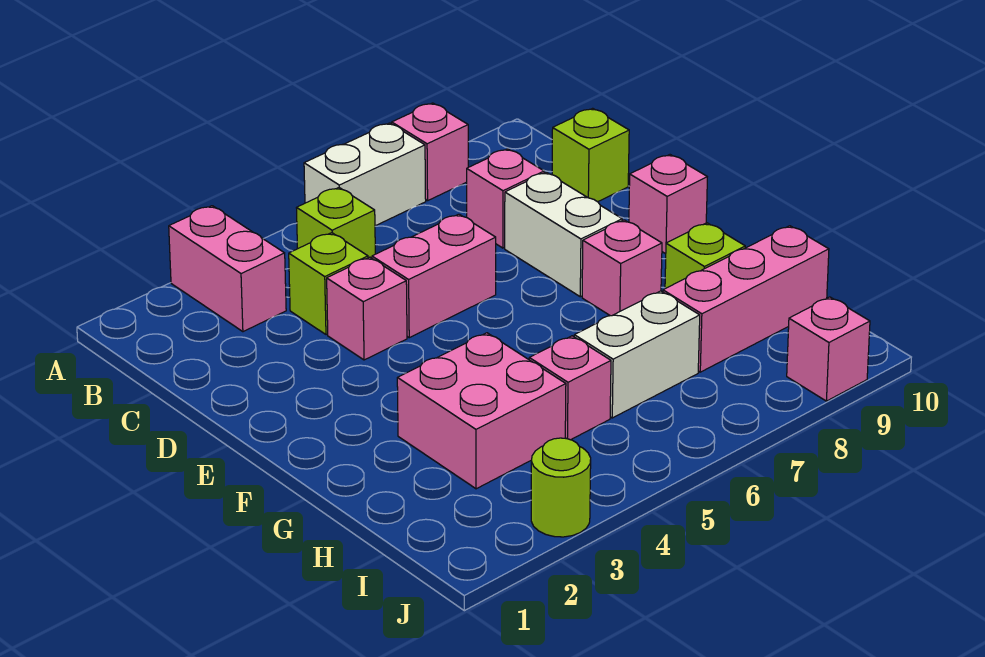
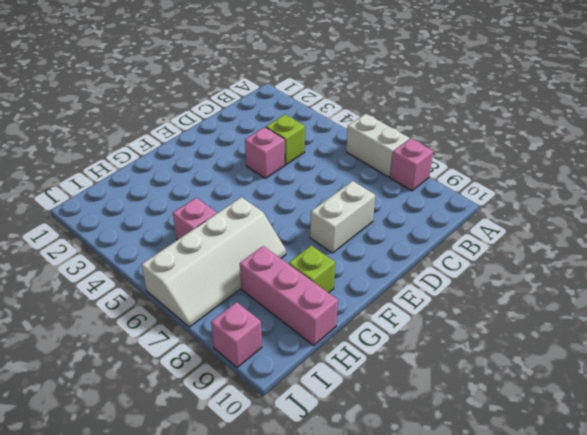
white 2x4 slope [142,197,286,327] -> white 1x2 brick [574,291,700,418]
none -> pink 1x2 brick [169,206,286,332]
none -> lime 1x1 brick [297,188,375,258]
none -> pink 1x1 brick [467,149,544,248]

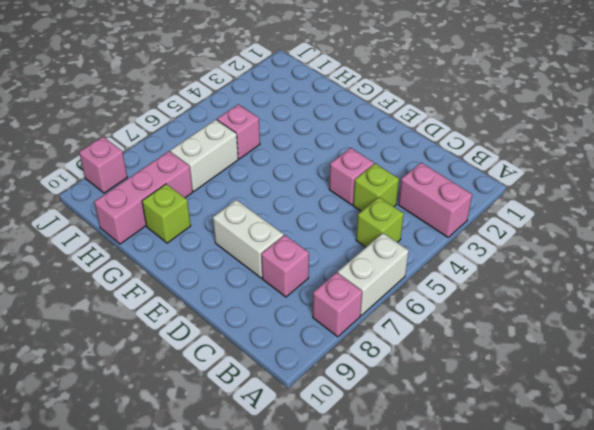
none -> lime 1x1 brick [552,108,629,202]
none -> pink 1x2 brick [372,214,496,338]
none -> pink 1x1 brick [629,155,707,254]

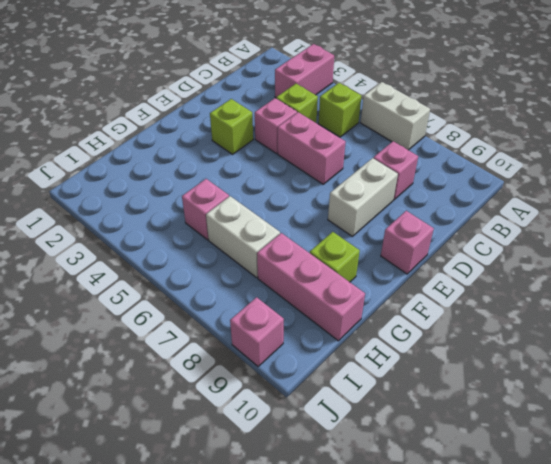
lime 1x1 brick [210,99,253,154] -> lime 1x1 brick moved to [552,108,629,202]
none -> pink 1x1 brick [392,103,468,201]
none -> pink 1x1 brick [582,220,662,316]
none -> pink 2x2 brick [397,333,566,489]

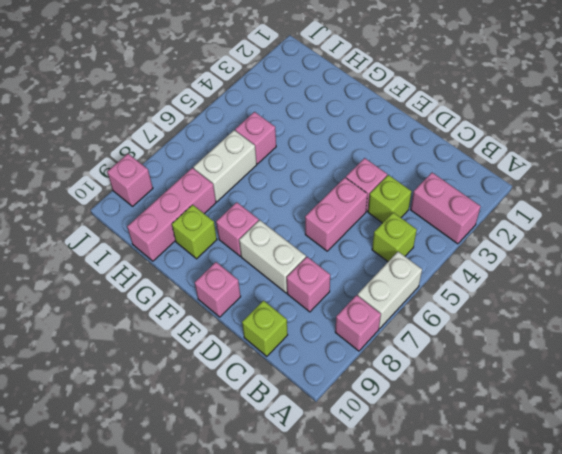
none -> pink 2x2 brick [397,333,566,489]
none -> lime 1x1 round brick [531,438,591,537]

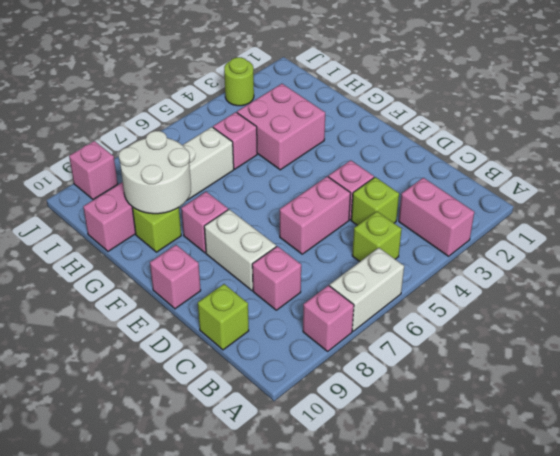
white 2x2 round brick [119,131,191,214] -> none

